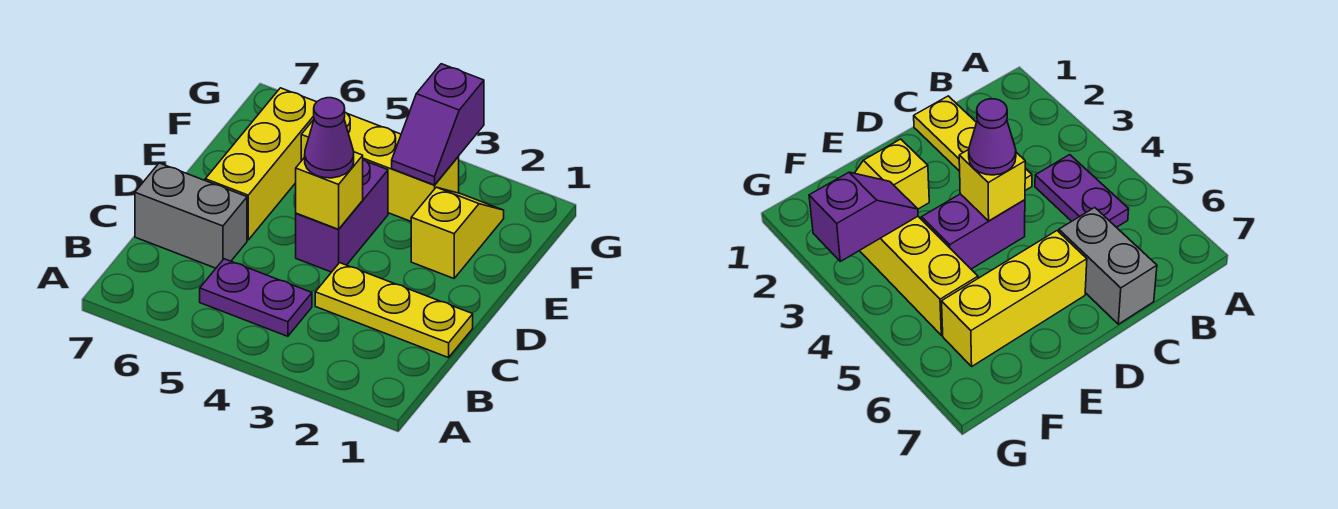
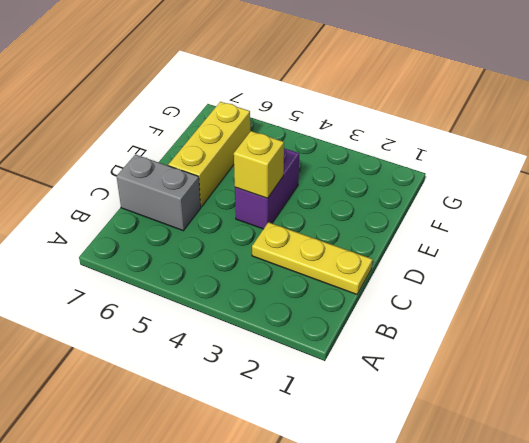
none -> purple 1x2 plate [200,259,312,336]
none -> yellow 1x2 slope [411,187,504,278]

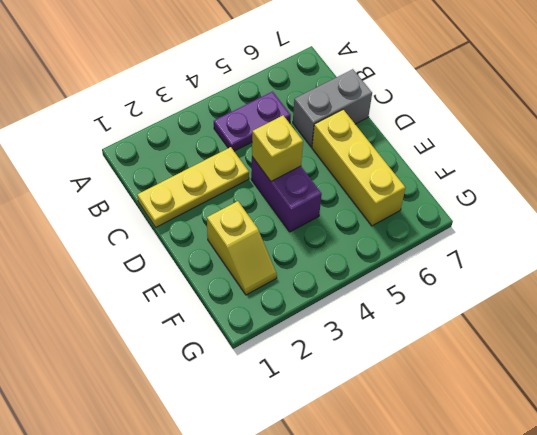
none -> yellow 1x3 brick [301,112,459,221]
none -> purple 1x2 slope [392,64,484,185]

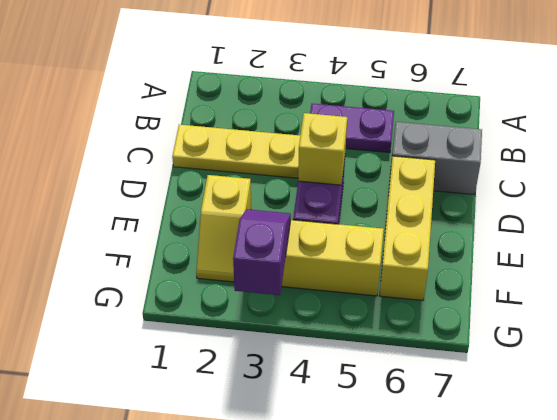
none -> purple 1x1 cone [305,98,354,178]

